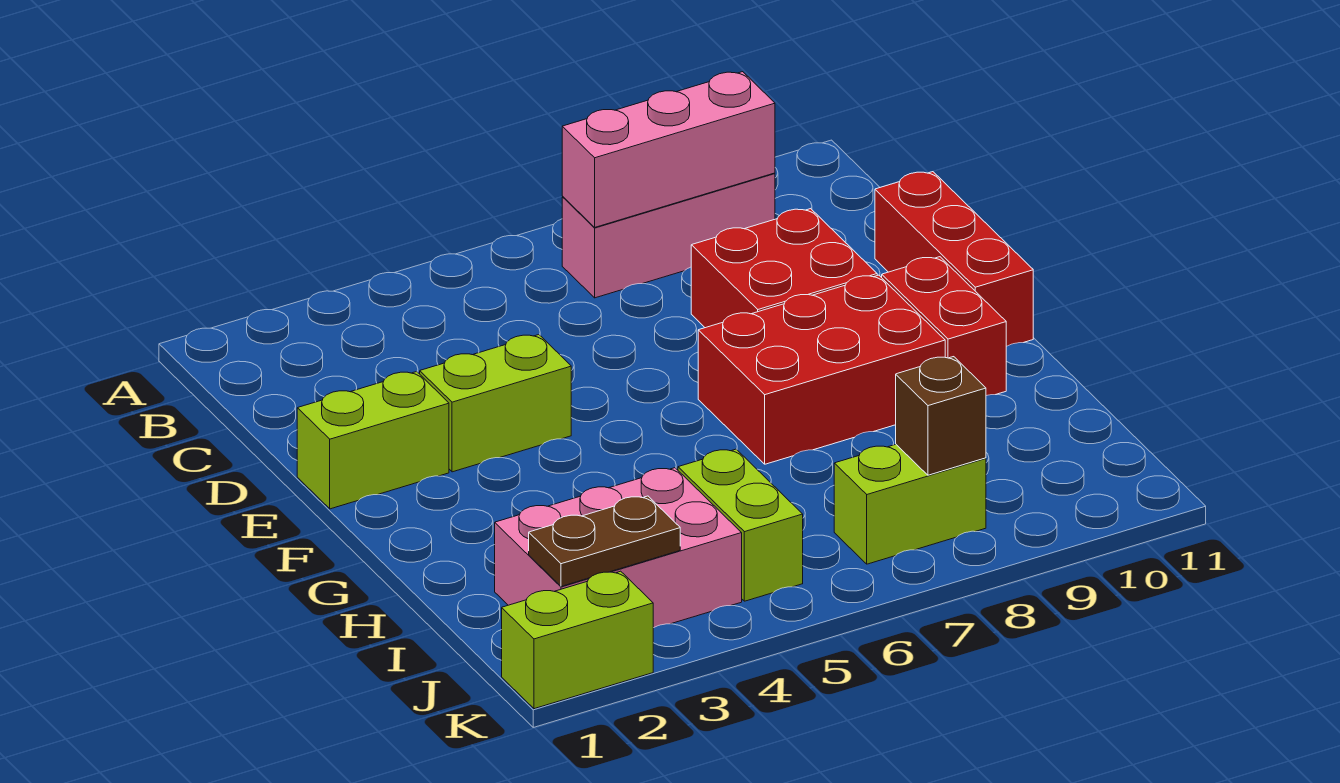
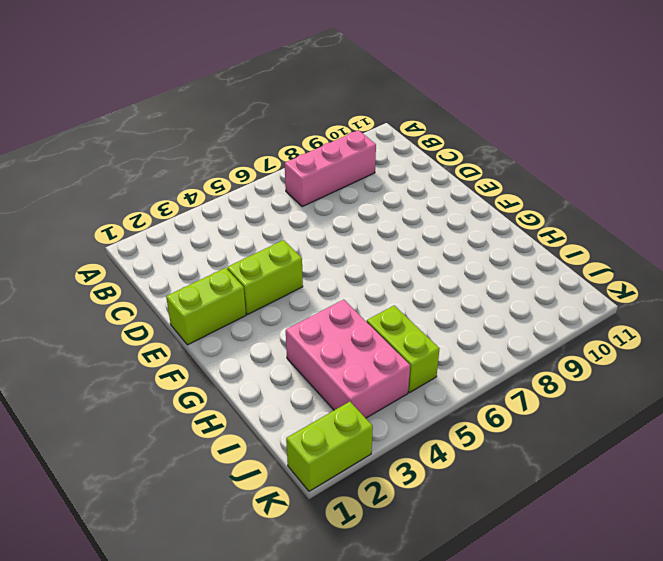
pink 2x3 brick [286,300,410,418] -> pink 2x3 brick turned to [495,468,742,628]
none -> red 2x2 brick [691,209,877,328]
none -> red 1x3 brick [875,172,1033,346]
none -> red 2x3 brick [698,275,945,464]

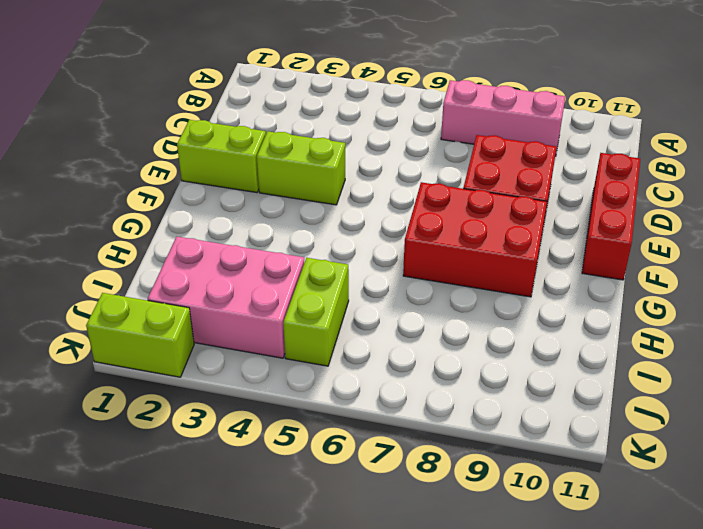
none -> red 1x2 brick [882,257,1006,396]
none -> lime 1x2 brick [834,444,986,564]
none -> pink 1x3 brick [562,72,775,227]

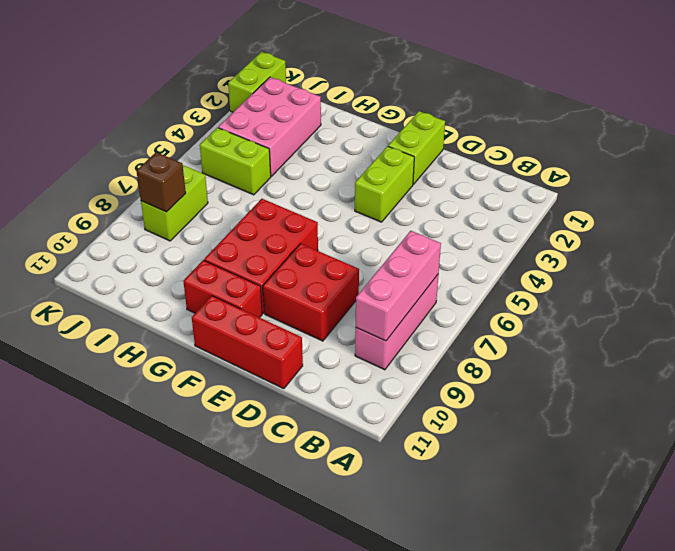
none -> brown 1x2 plate [529,496,680,586]

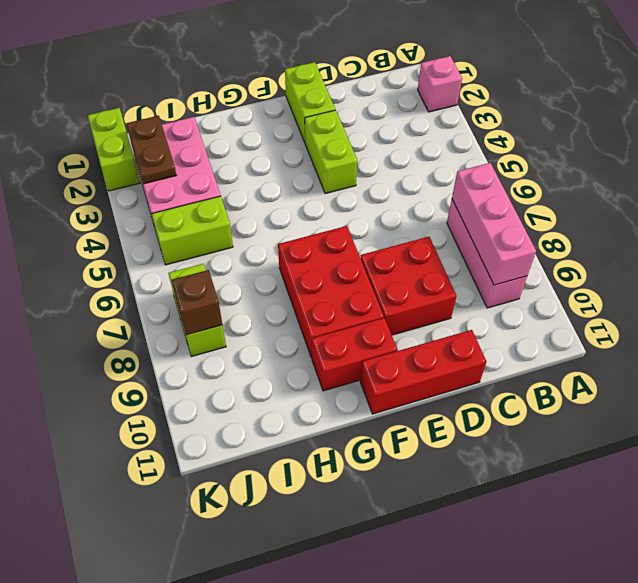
pink 1x1 brick [418,56,462,112] -> none

